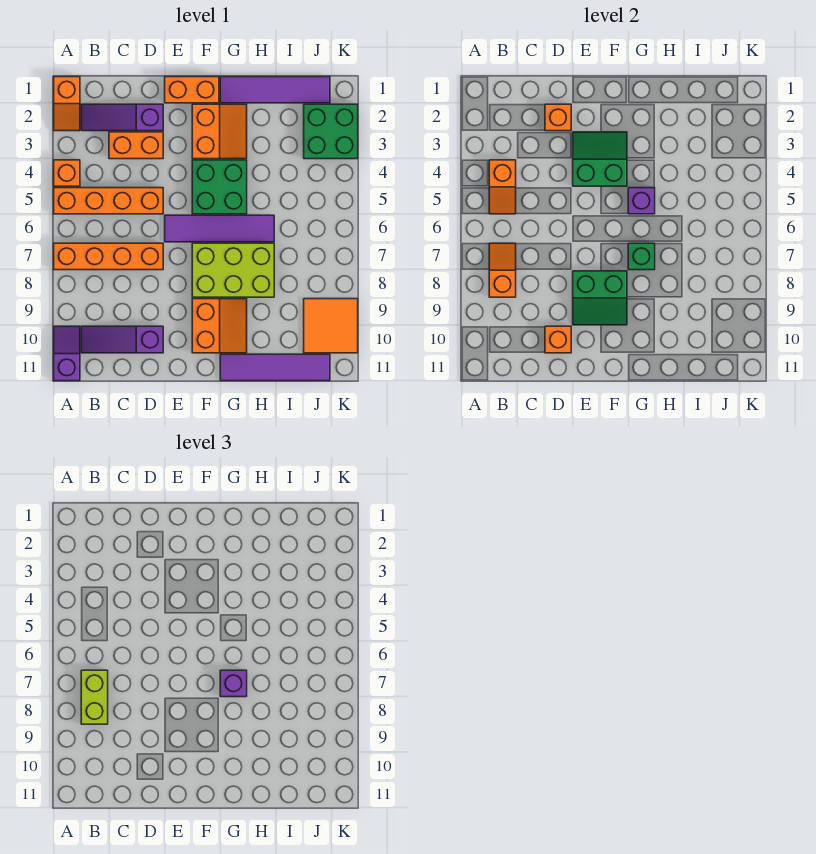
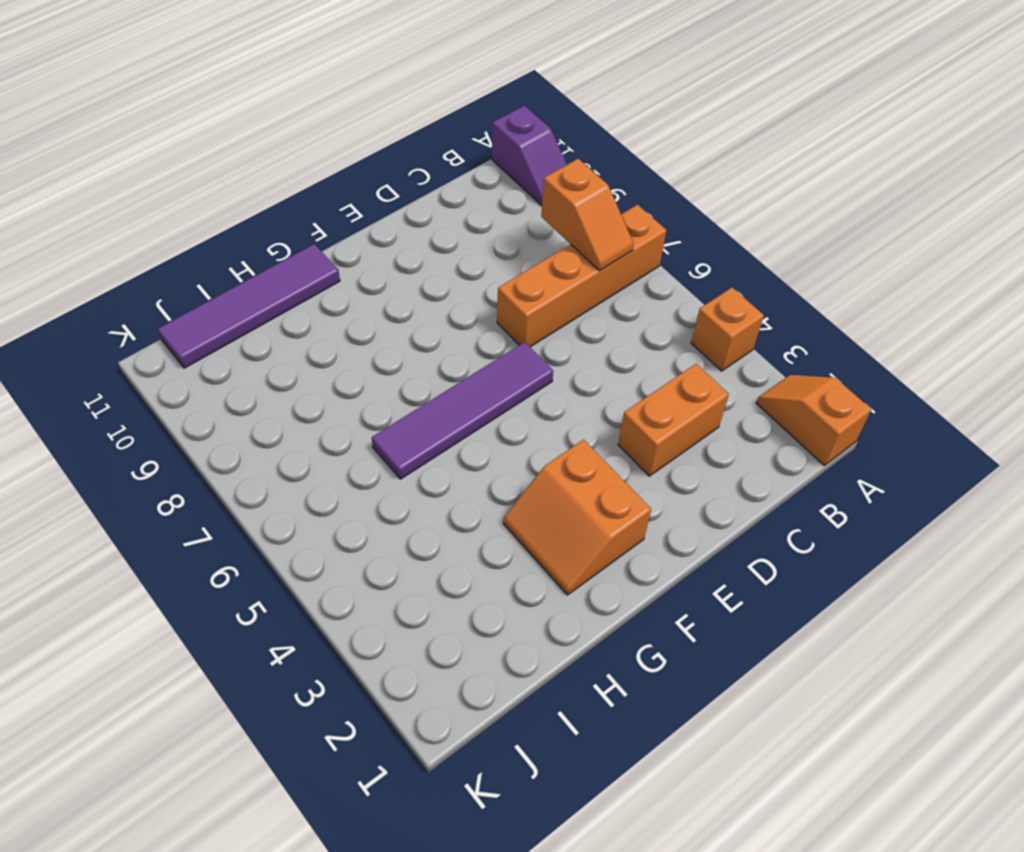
none -> orange 1x4 brick [54,188,163,214]
none -> purple 1x3 slope [81,104,163,131]
none -> purple 1x3 slope [81,326,163,353]

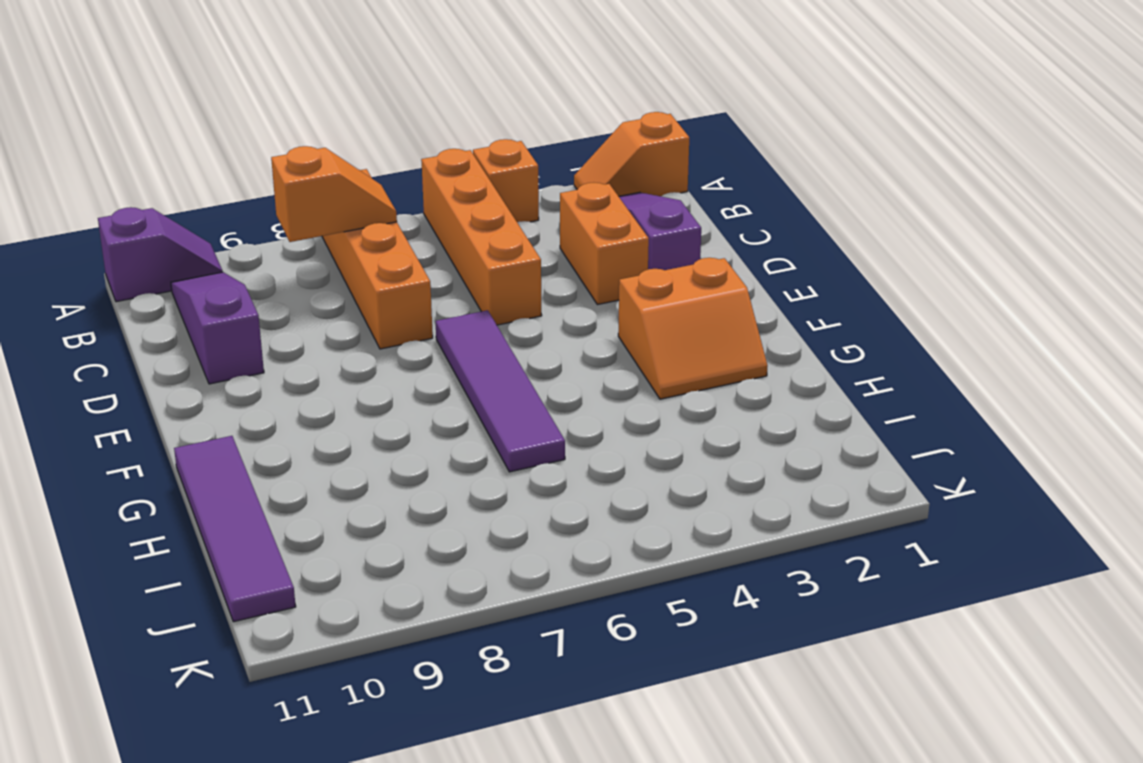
none -> orange 1x2 brick [165,77,219,103]
none -> green 2x2 brick [192,160,247,214]
none -> lime 2x3 brick [192,243,274,297]

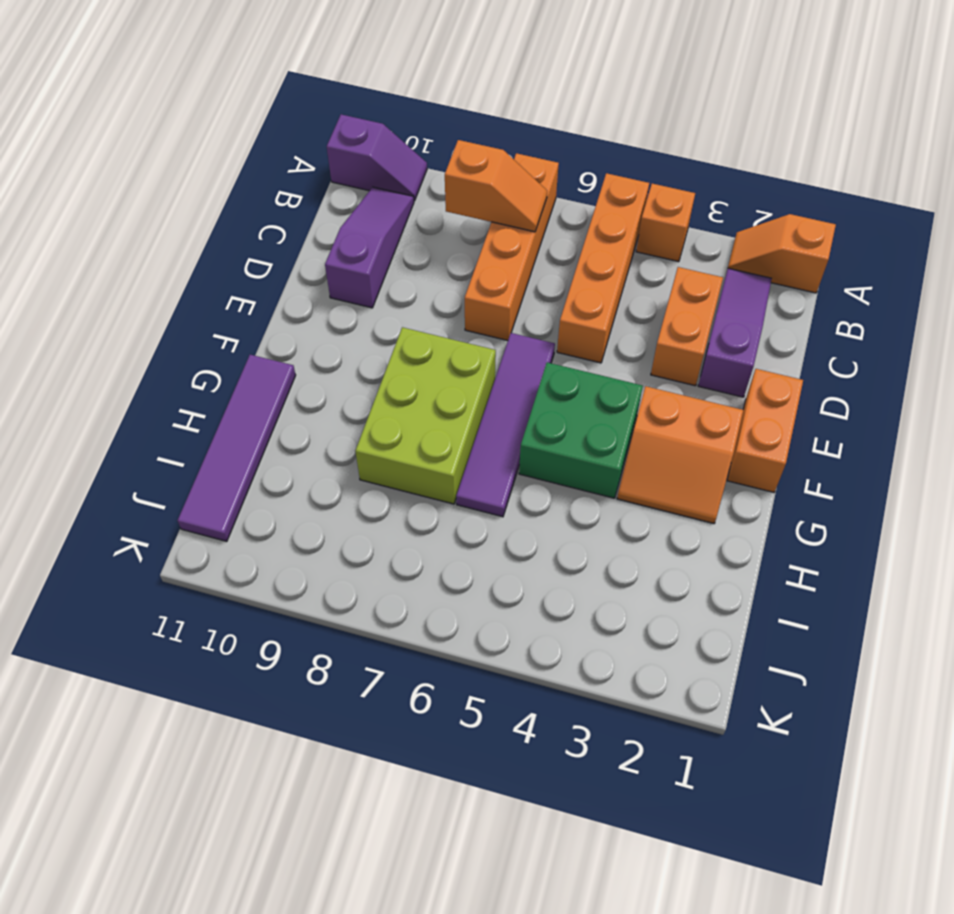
none -> orange 2x2 slope [192,299,247,353]
none -> purple 1x4 tile [220,77,330,103]
none -> green 2x2 brick [304,104,358,159]

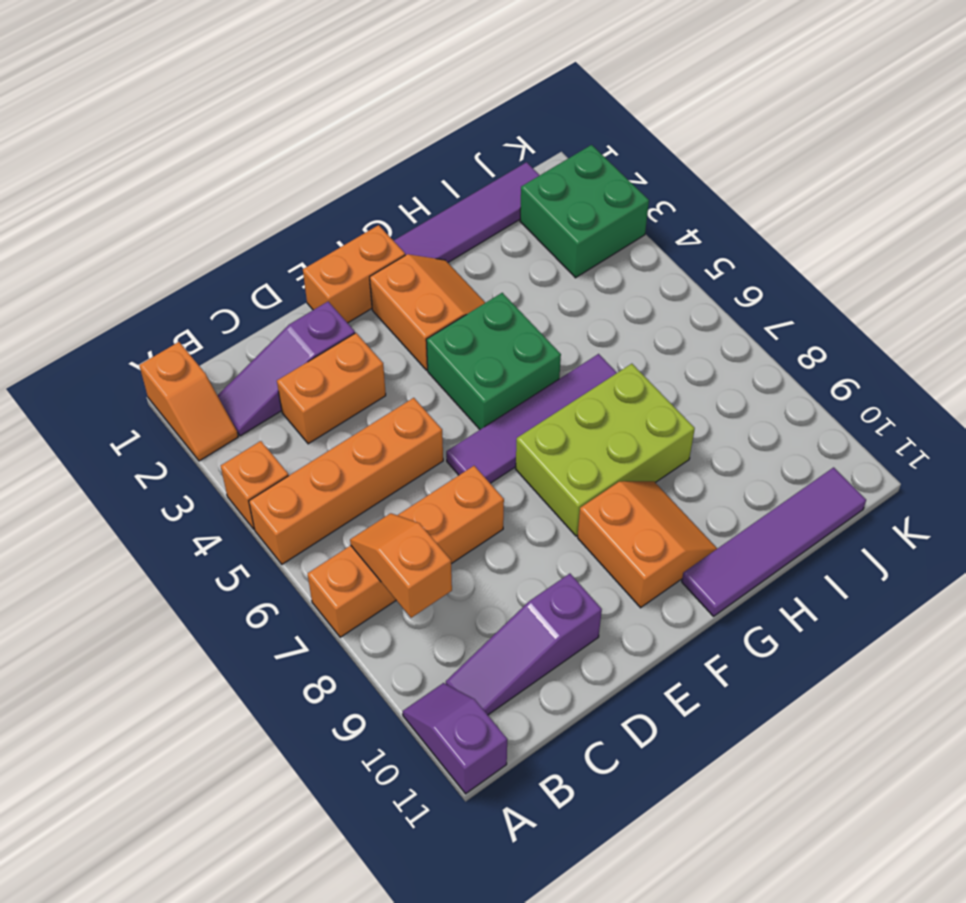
none -> orange 2x2 tile [304,299,358,353]
none -> orange 1x2 slope [489,160,516,214]
none -> orange 1x1 brick [545,104,571,131]

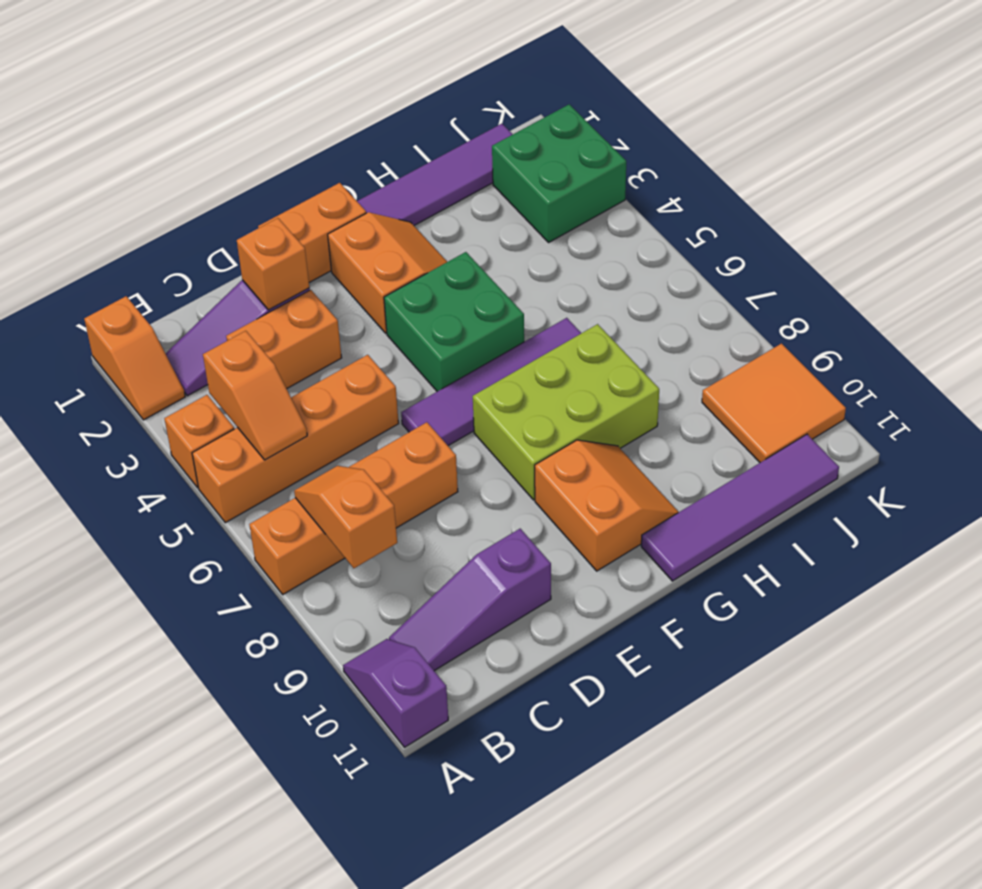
none -> orange 1x1 brick [545,326,571,353]
none -> green 2x2 slope [573,132,627,186]
none -> green 2x2 slope [573,271,627,325]

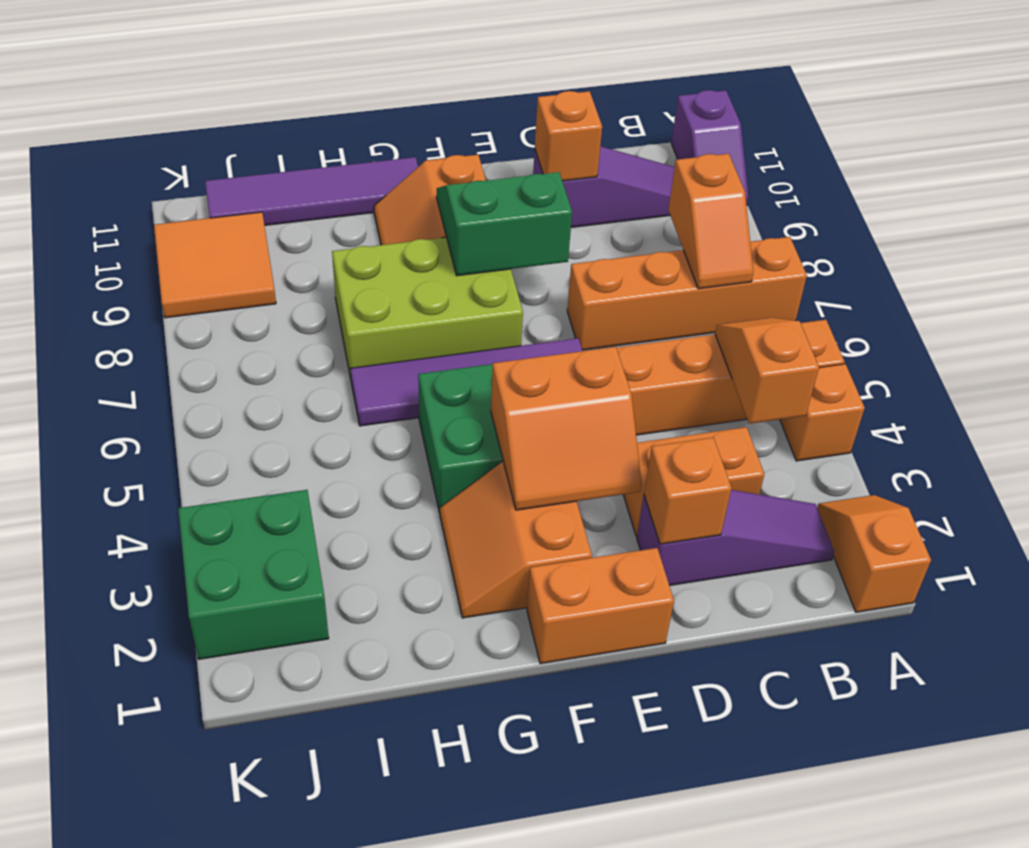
orange 2x2 slope [491,347,641,510] -> green 2x2 slope [573,132,627,186]
none -> purple 1x4 tile [220,77,330,103]
none -> purple 1x1 brick [628,188,655,214]
none -> green 1x1 brick [628,243,655,270]

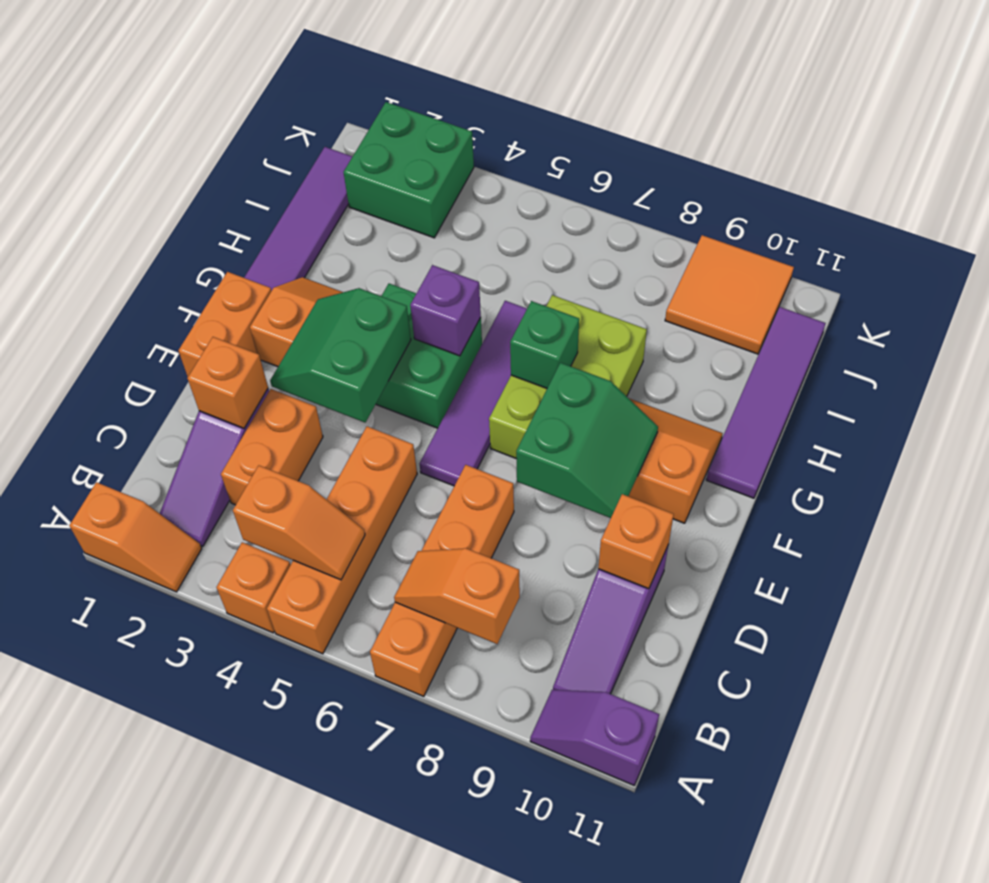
none -> lime 1x2 brick [81,670,108,724]
none -> purple 1x1 brick [220,670,247,697]

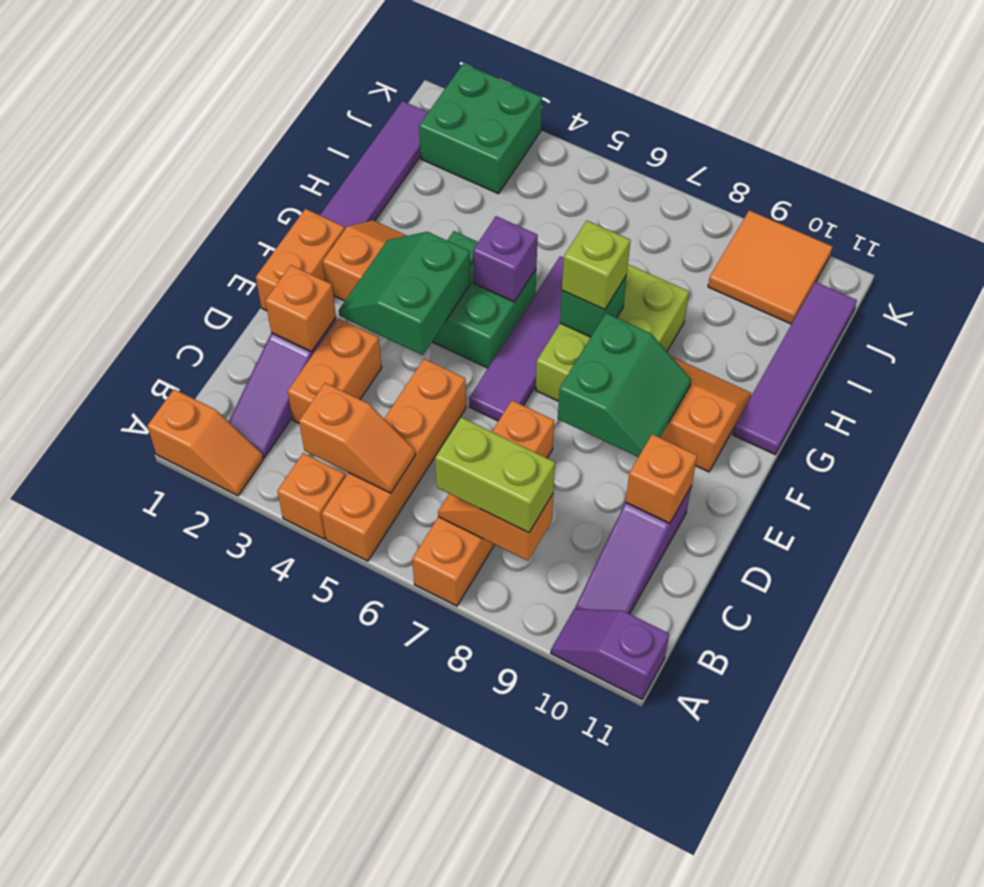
lime 1x1 brick [562,221,631,310] -> purple 1x1 brick [220,670,247,697]

